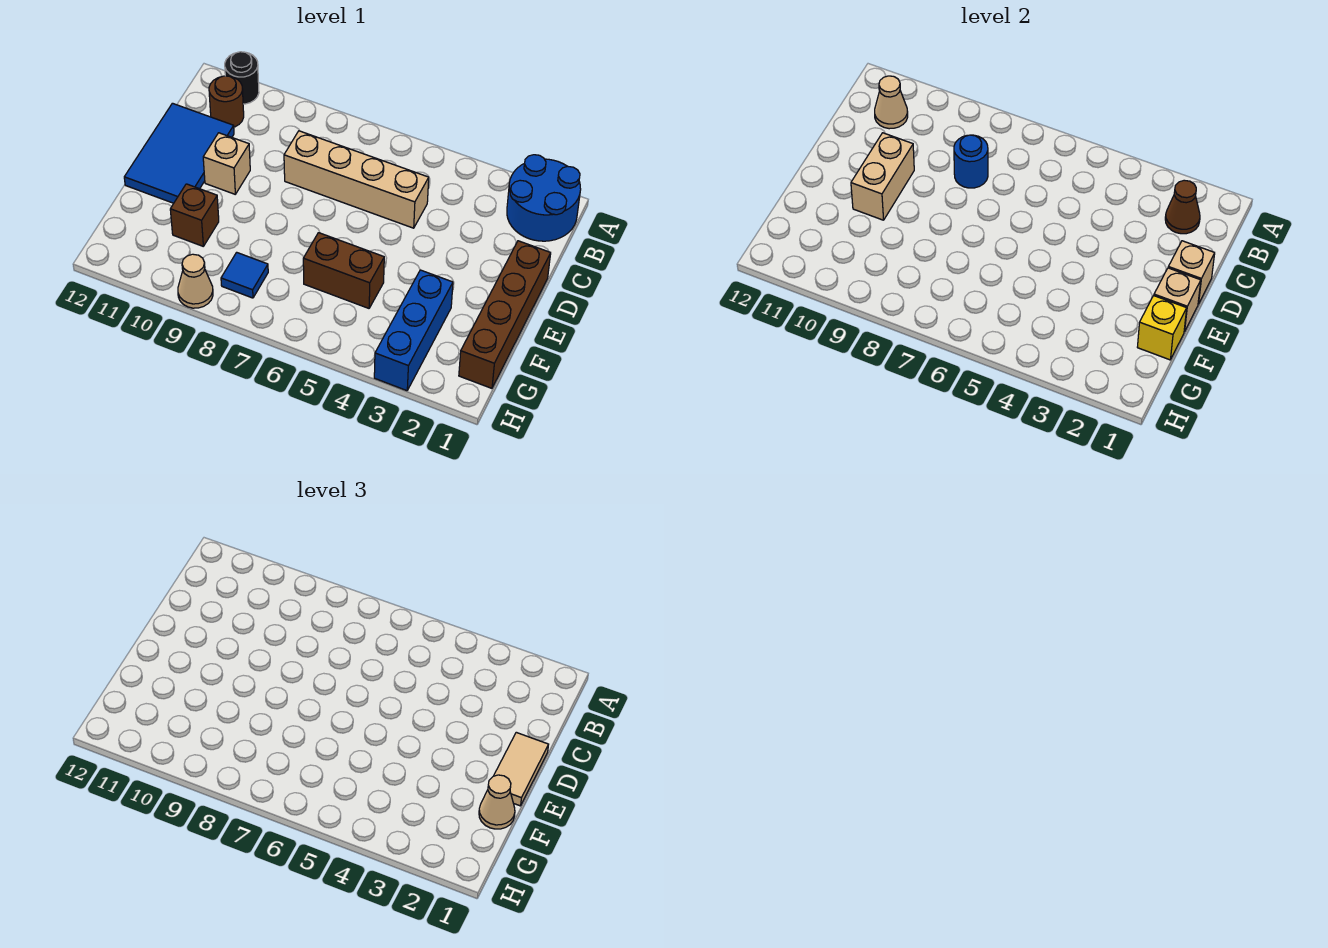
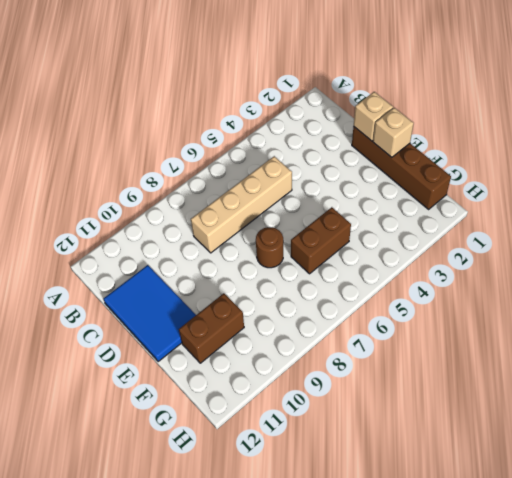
brown 1x1 round brick [256,227,283,268] -> brown 1x1 round brick moved to [209,76,244,127]
brown 1x2 brick [179,293,244,363] -> brown 1x1 brick [170,184,219,246]
none -> blue 2x2 round brick [507,155,581,241]
none -> black 1x1 round brick [225,52,259,104]
none -> tan 1x1 brick [203,133,250,194]

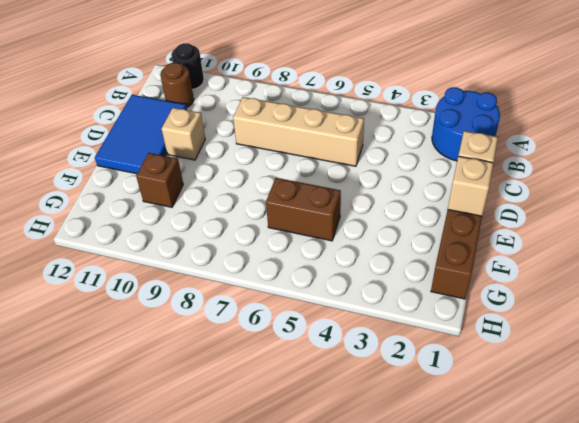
none -> blue 1x3 brick [374,270,453,391]
none -> blue 1x1 tile [221,252,268,298]
none -> tan 1x1 cone [178,254,213,308]

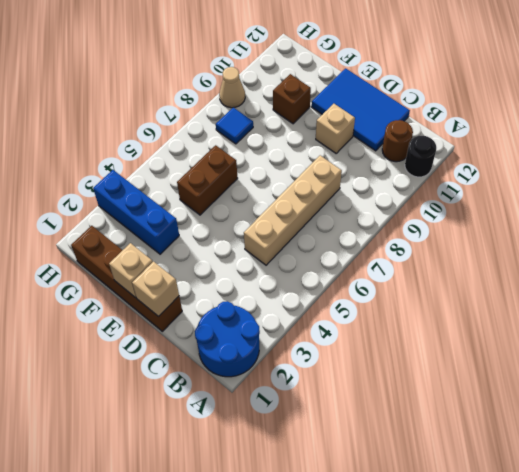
none -> brown 1x1 cone [1165,180,1200,234]
none -> tan 1x1 cone [875,76,908,129]
none -> blue 1x1 round brick [954,135,988,188]

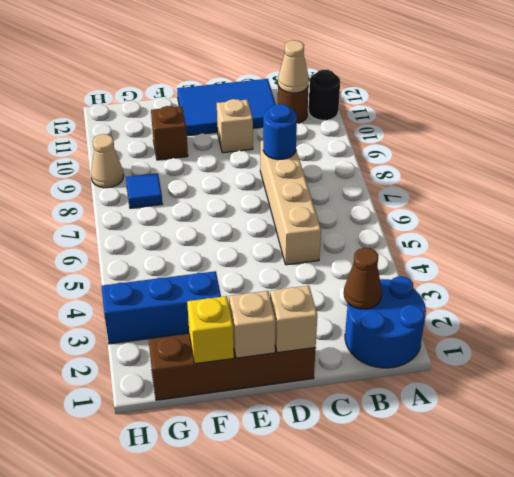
none -> brown 1x2 brick [303,233,384,308]
none -> tan 1x2 brick [851,133,914,220]
none -> tan 1x2 tile [494,732,549,806]

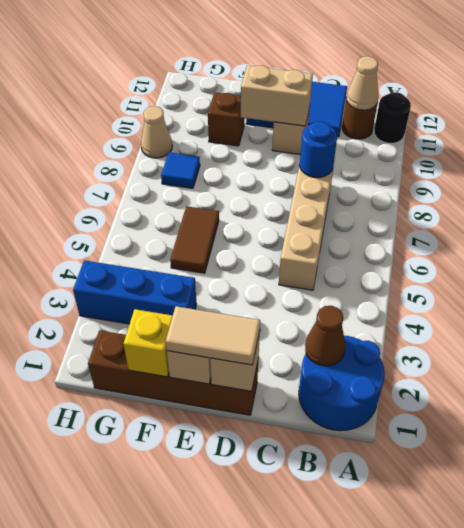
brown 1x2 tile [170,206,219,273] -> brown 1x2 brick [303,233,384,308]
none -> tan 1x1 cone [479,775,515,829]

